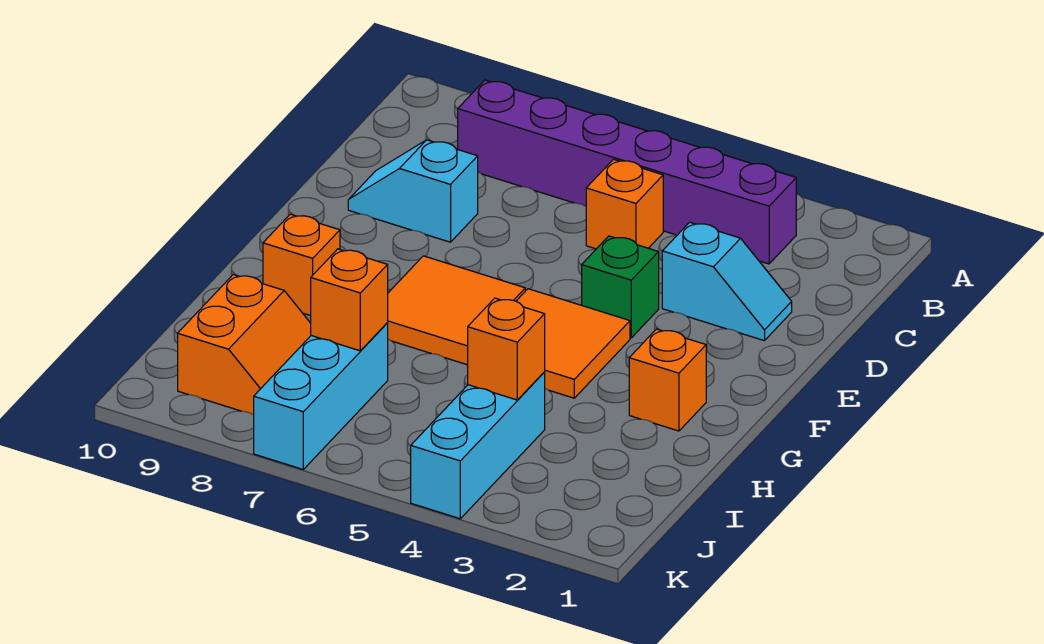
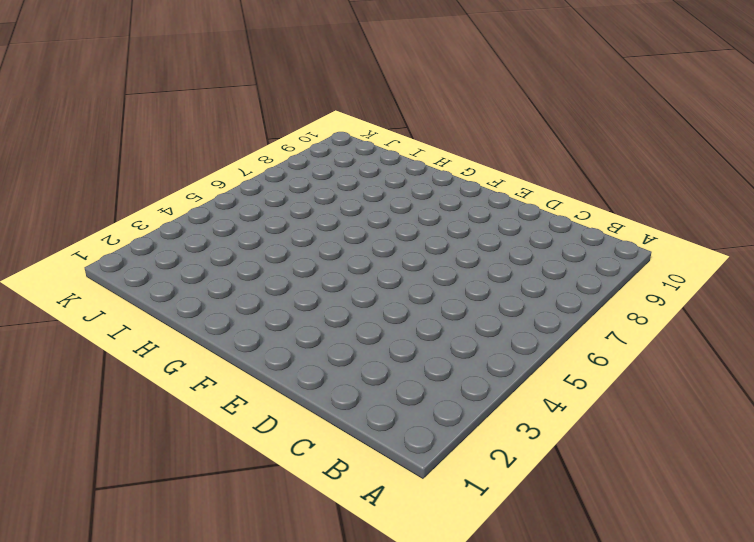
none -> purple 1x6 brick [458,80,796,264]
none -> orange 1x1 brick [586,159,663,249]
none -> cyan 1x2 slope [662,222,792,341]

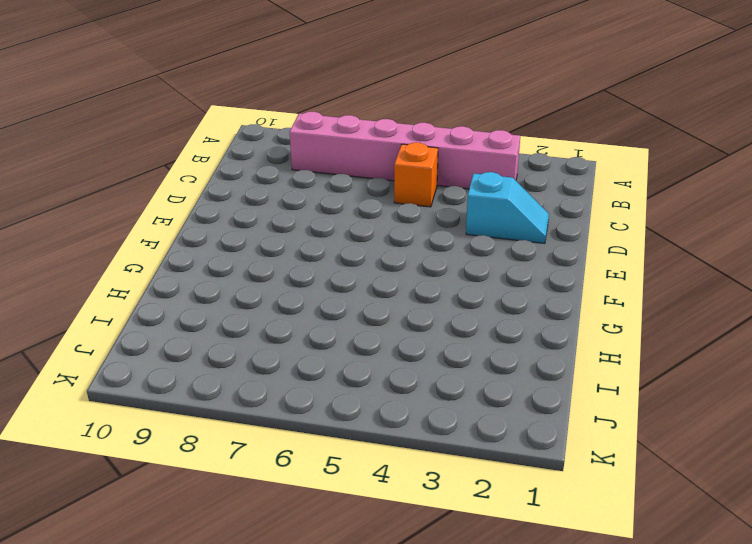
pink 1x6 brick [290,112,520,189] -> purple 1x6 brick [458,80,796,264]
none -> cyan 1x2 slope [348,140,478,242]
none -> green 1x1 brick [582,236,659,338]
none -> orange 2x2 tile [516,289,630,398]

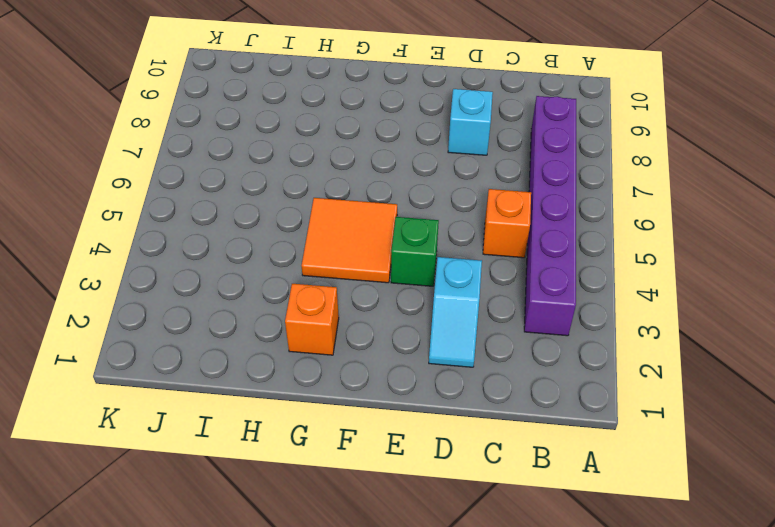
none -> orange 2x2 tile [387,256,525,365]
none -> orange 1x1 brick [263,214,340,316]
none -> cyan 1x3 brick [411,372,545,519]

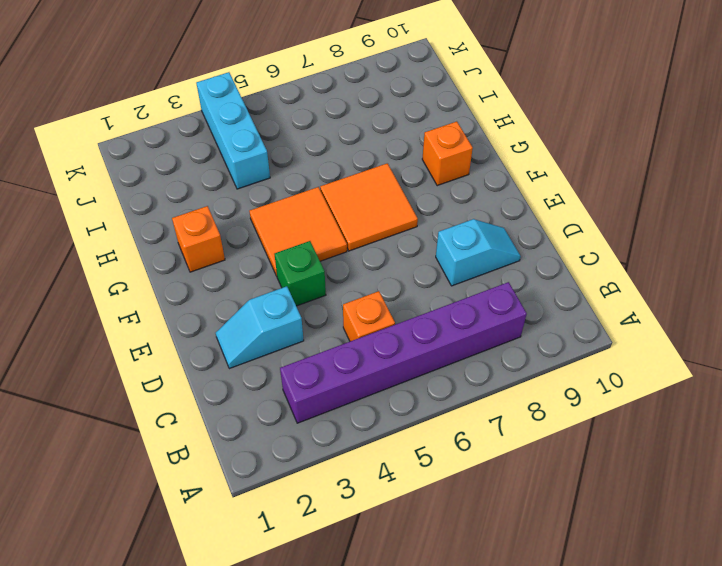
none -> cyan 1x3 brick [254,323,388,469]
none -> orange 2x2 slope [178,275,311,415]
none -> orange 1x1 brick [468,298,545,400]

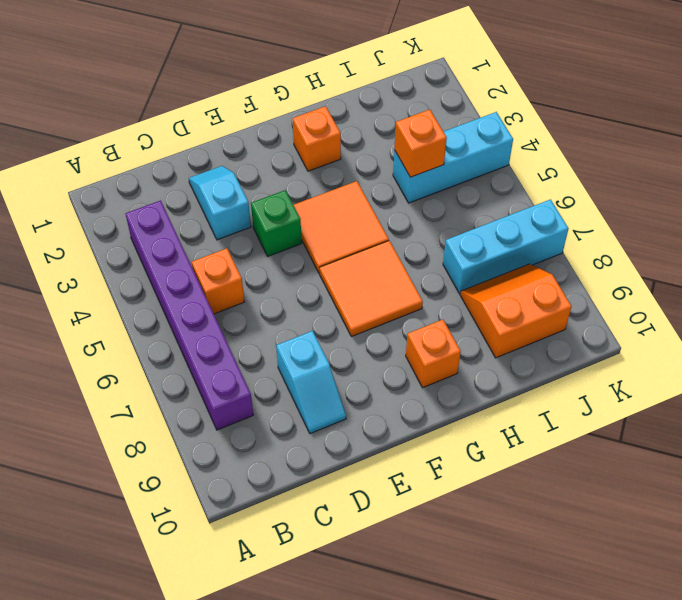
none -> orange 1x1 brick [311,249,388,351]

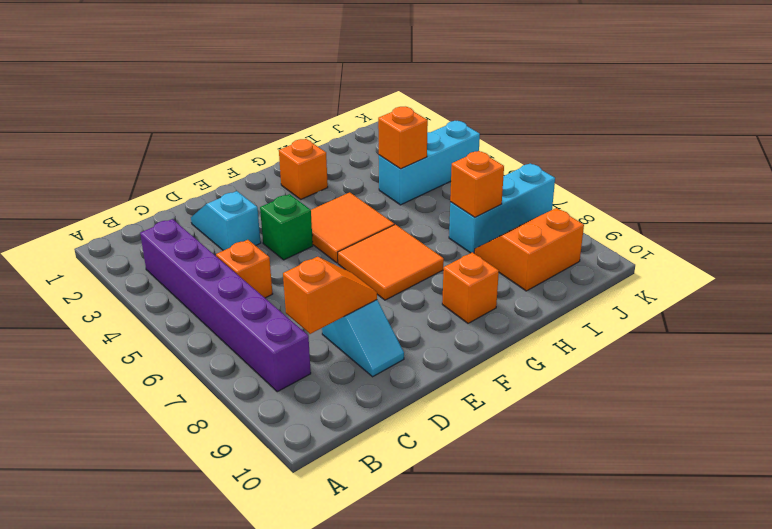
orange 1x2 slope [283,257,377,334] -> none

